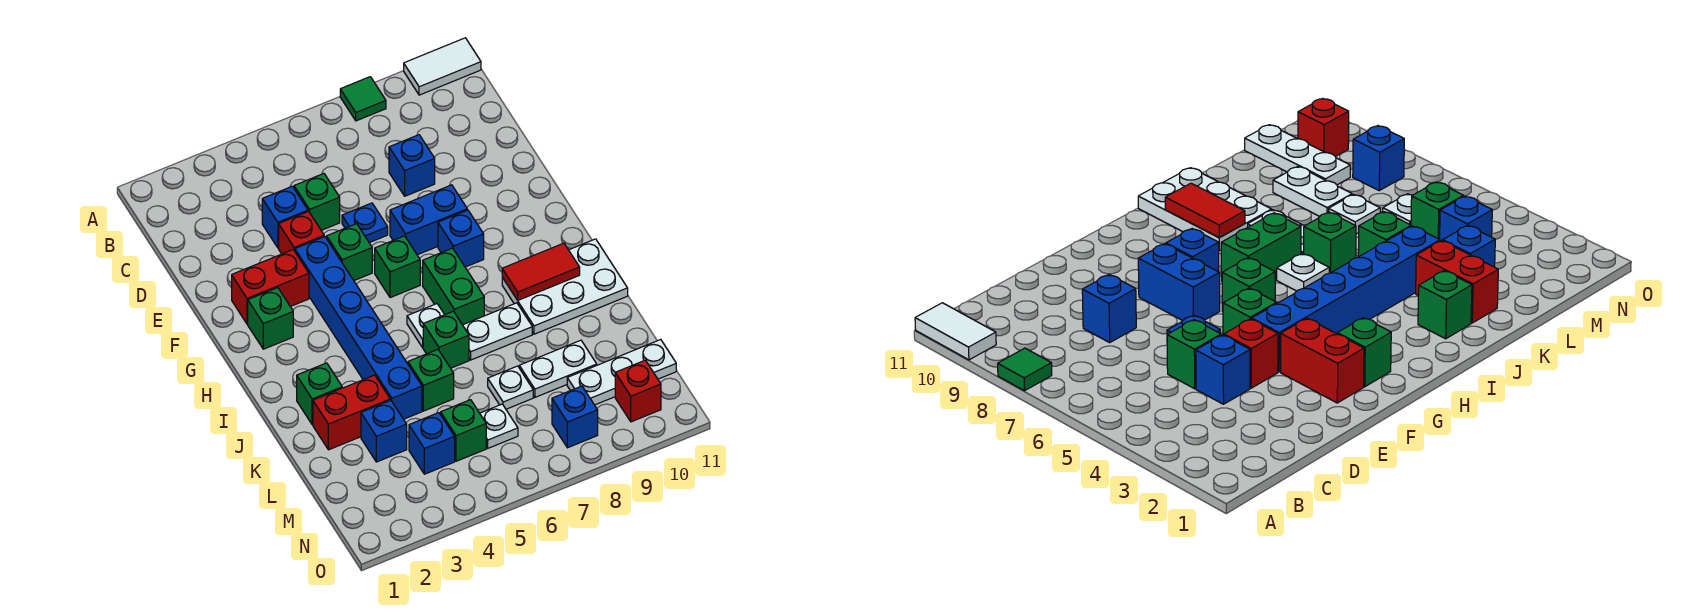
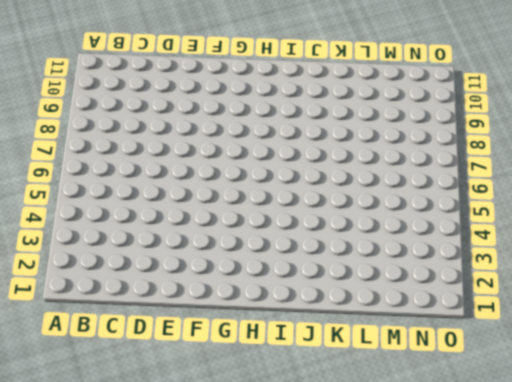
none -> green 1x1 tile [340,77,386,121]
none -> white 1x2 tile [404,38,481,95]
none -> blue 1x1 brick [262,186,308,248]
none -> green 1x1 brick [294,174,340,230]

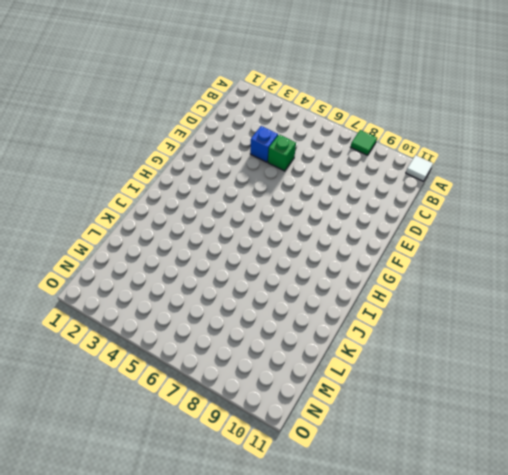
white 1x1 tile [406,155,433,181] -> white 1x2 tile [404,38,481,95]
none -> blue 1x1 brick [389,135,435,196]
none -> red 1x1 brick [279,211,324,254]
none -> blue 1x1 plate [342,203,388,243]
none -> red 1x2 brick [232,250,309,324]

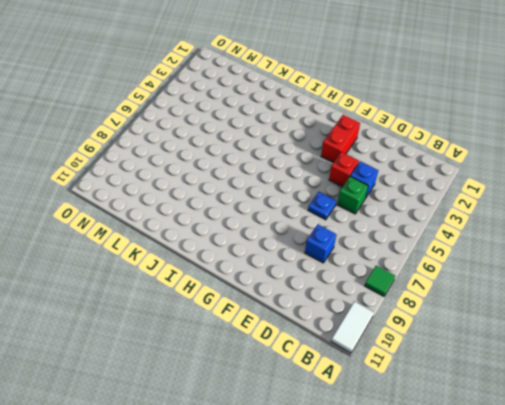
none -> blue 1x6 brick [295,237,422,419]
none -> green 1x1 brick [327,224,372,280]
none -> blue 1x2 brick [390,185,467,255]
none -> green 1x1 brick [248,288,293,349]

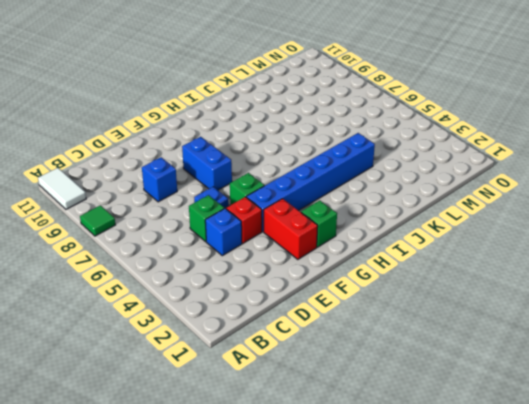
none -> green 1x1 brick [375,236,420,298]
none -> blue 1x1 brick [438,210,484,267]
none -> green 1x2 brick [423,248,484,325]
none -> white 1x1 plate [407,304,444,348]

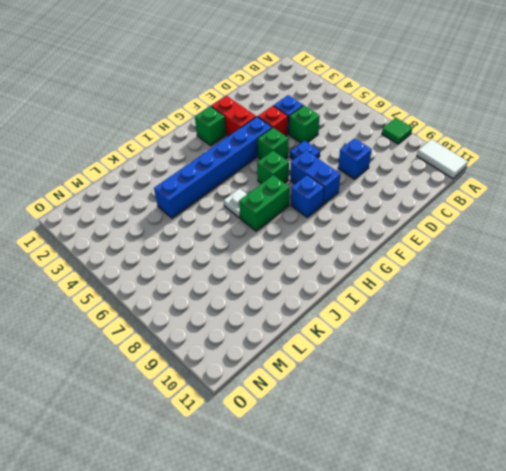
none -> white 2x3 plate [502,239,628,334]
none -> green 1x1 brick [297,363,342,425]
none -> green 1x1 brick [423,311,469,368]
none -> white 1x2 plate [463,303,532,360]

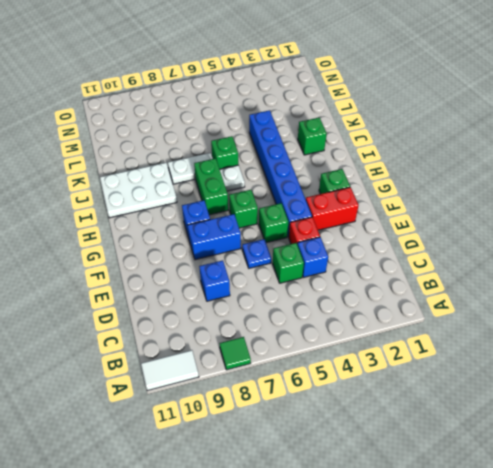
none -> red 1x2 brick [313,375,390,450]
none -> green 1x1 brick [408,350,454,411]
none -> blue 1x1 brick [361,400,407,462]
none -> white 1x1 plate [488,366,533,409]

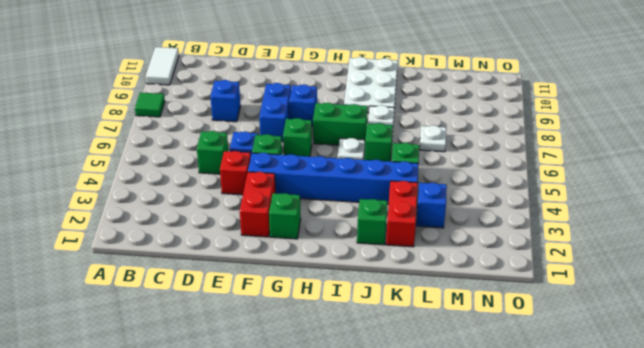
none -> blue 1x1 brick [262,186,308,248]
none -> white 1x2 plate [519,340,597,397]
none -> blue 1x1 brick [409,413,455,474]
none -> green 1x1 brick [441,400,486,461]

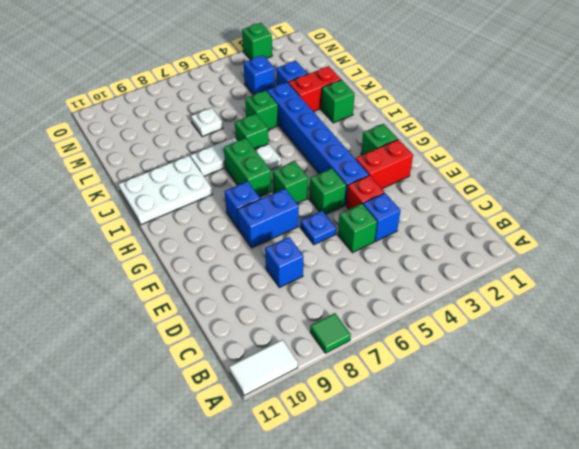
green 1x1 brick [242,23,272,60] -> green 1x1 brick moved to [441,400,486,461]
none -> white 1x2 plate [519,340,597,397]
none -> white 1x1 plate [480,404,518,448]
none -> white 1x3 plate [567,340,676,405]
none -> blue 1x1 brick [552,386,598,448]

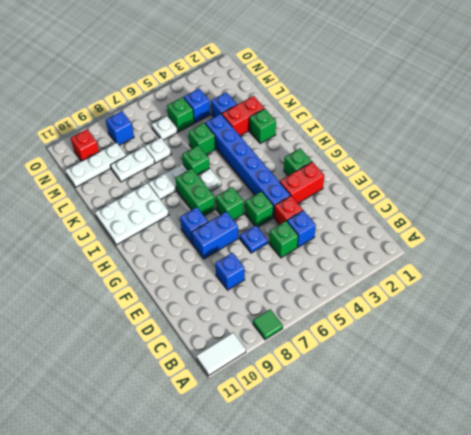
none -> red 1x2 tile [502,243,580,300]

